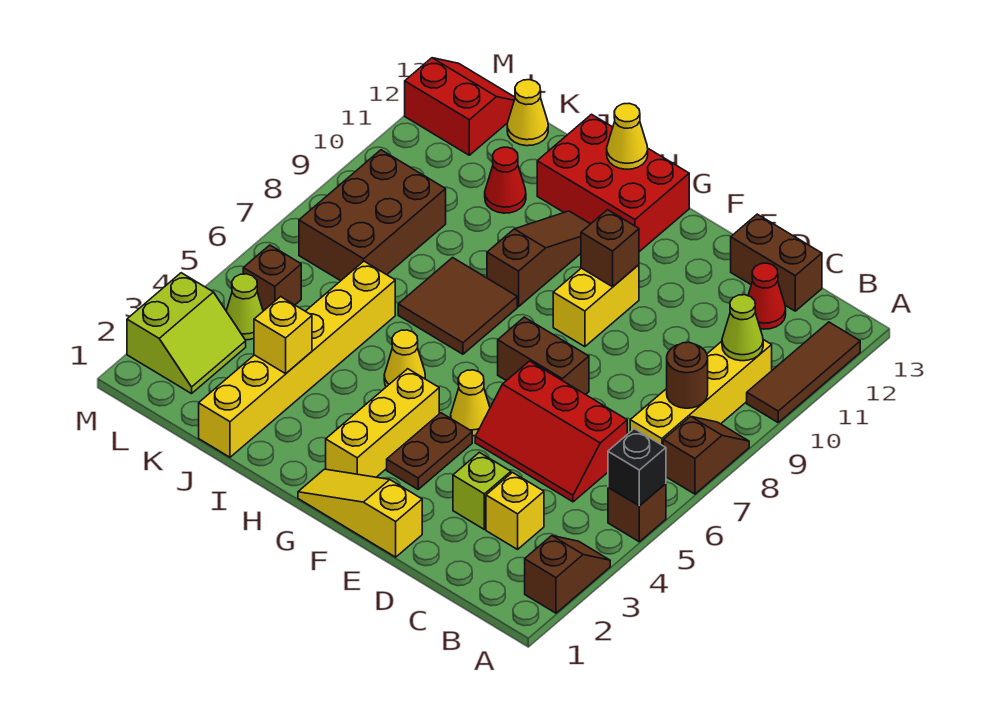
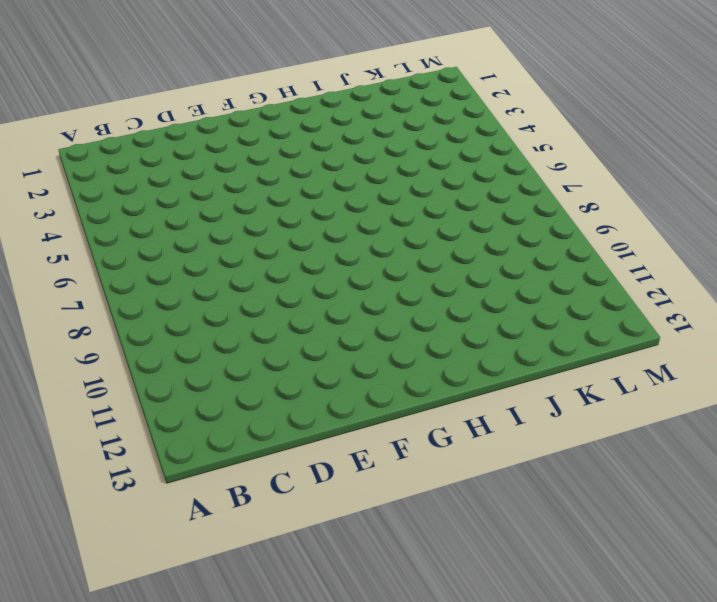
none -> brown 1x2 slope [525,536,610,613]
none -> brown 1x1 brick [608,484,666,542]
none -> brown 1x2 slope [663,416,749,494]
none -> brown 1x3 tile [747,322,860,422]

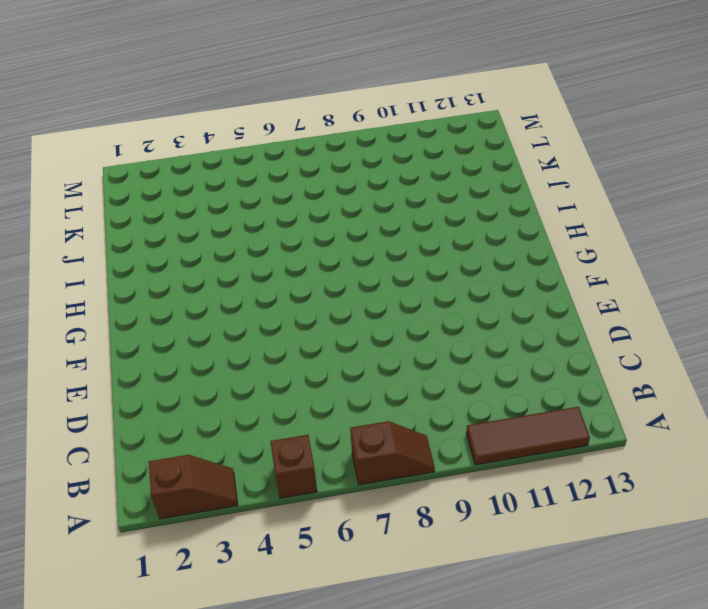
none -> yellow 1x4 brick [630,340,772,446]
none -> yellow 1x1 brick [486,473,544,549]
none -> red 2x3 slope [475,361,627,502]
none -> red 1x1 cone [748,263,786,329]

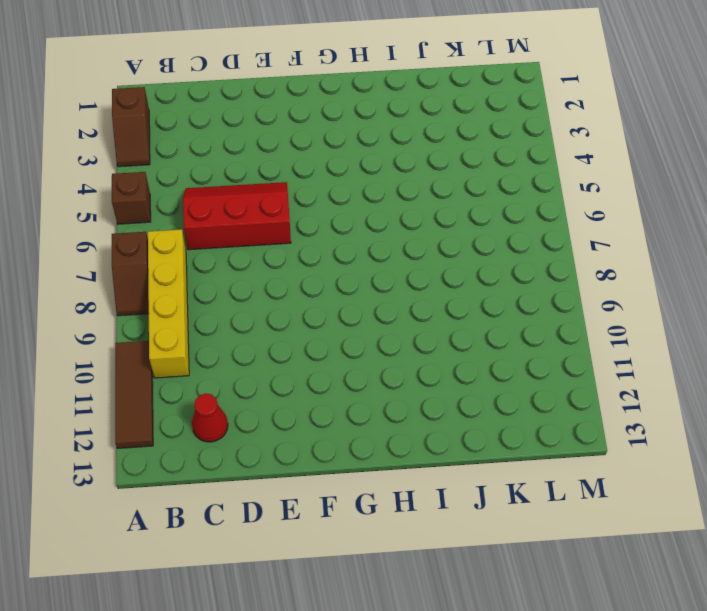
none -> yellow 1x1 brick [486,473,544,549]
none -> brown 1x2 brick [731,214,822,311]
none -> lime 1x1 brick [453,452,511,529]
none -> yellow 1x3 slope [298,469,422,557]

